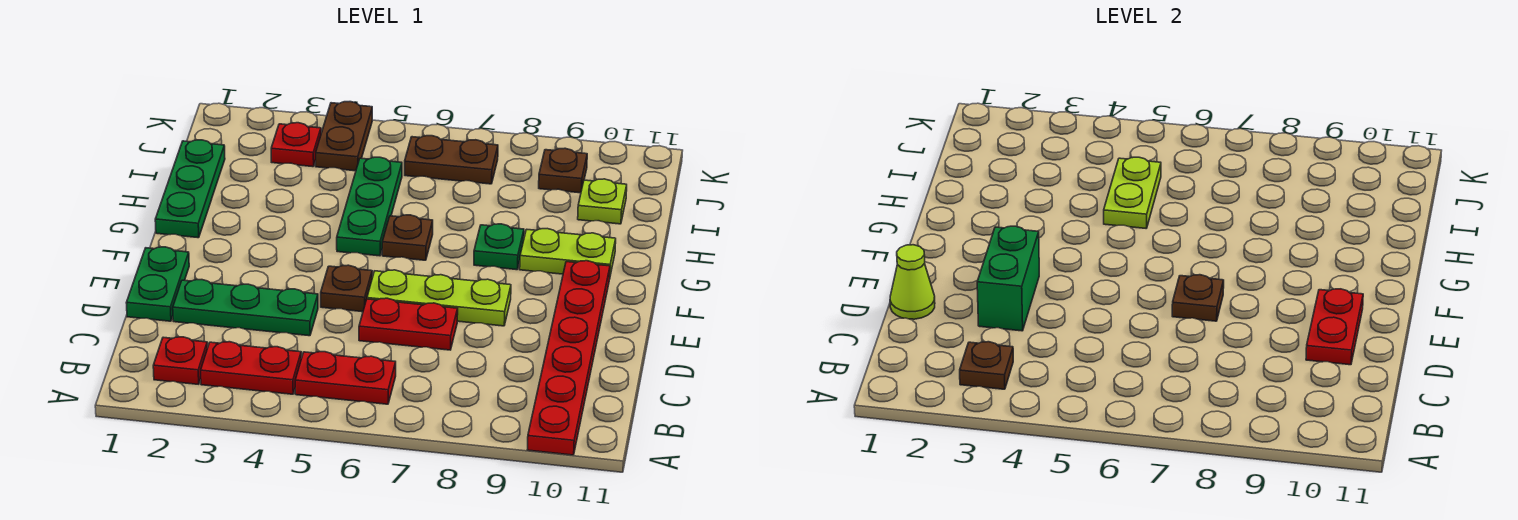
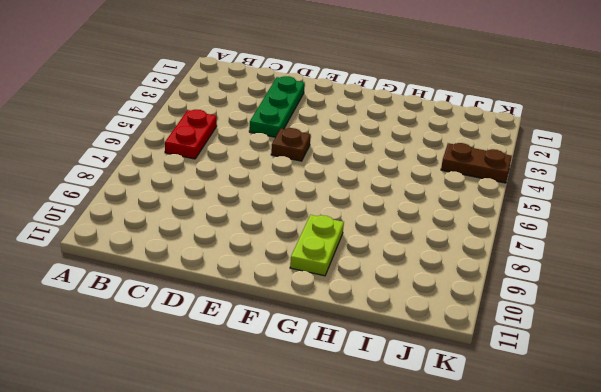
none -> red 1x6 plate [527,261,610,455]
none -> red 1x1 plate [153,337,207,384]
none -> red 1x2 plate [201,342,301,394]

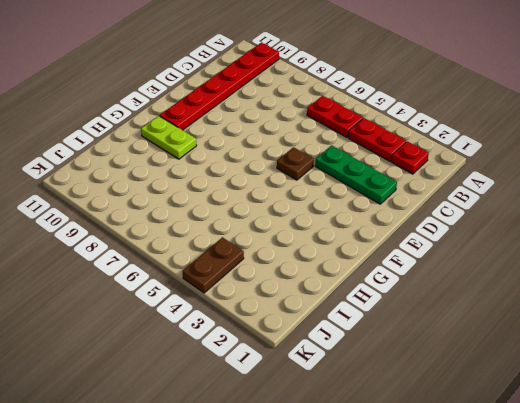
none -> green 1x2 plate [126,247,189,321]
none -> red 1x2 plate [359,298,458,350]
none -> lime 1x3 plate [367,270,511,326]

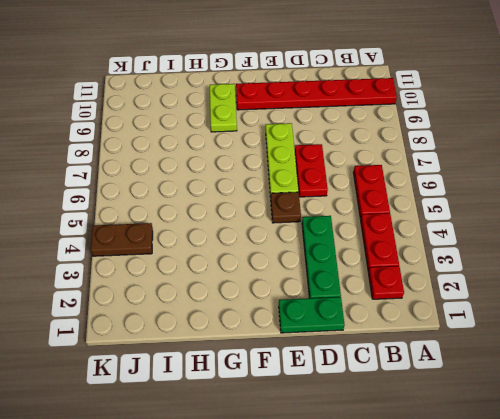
none -> green 1x3 plate [155,140,225,238]
none -> green 1x3 plate [337,157,402,256]
none -> brown 1x1 plate [382,215,433,260]

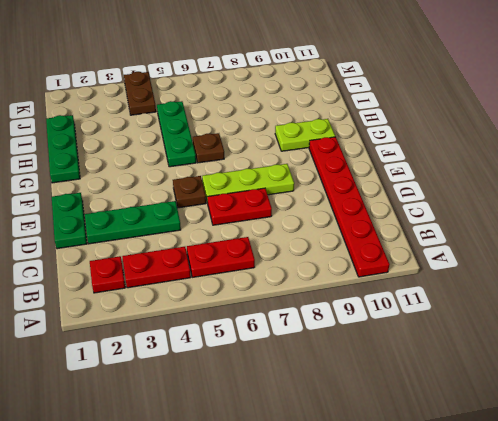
none -> green 1x1 plate [474,224,524,270]
none -> lime 1x1 plate [578,179,627,224]
none -> red 1x1 plate [271,123,321,167]

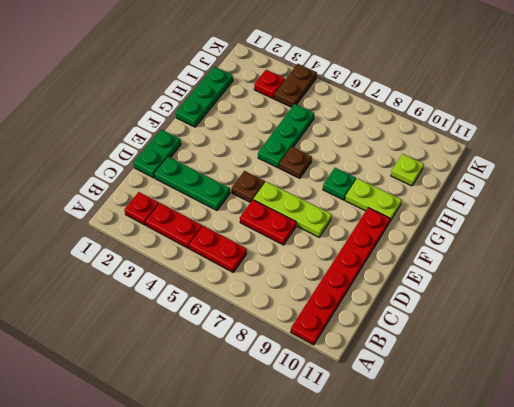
none -> brown 1x2 plate [405,136,498,184]
none -> brown 1x1 plate [539,148,587,193]
none -> brown 1x1 plate [960,342,1013,389]

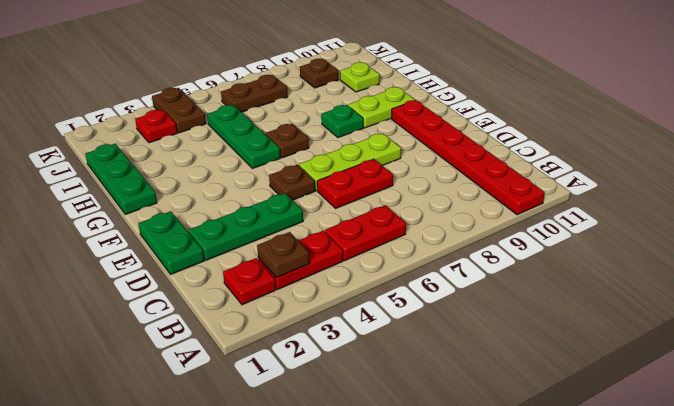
none -> lime 1x1 cone [890,245,935,319]
none -> green 1x2 brick [977,226,1039,331]
none -> red 1x2 plate [1306,289,1363,365]

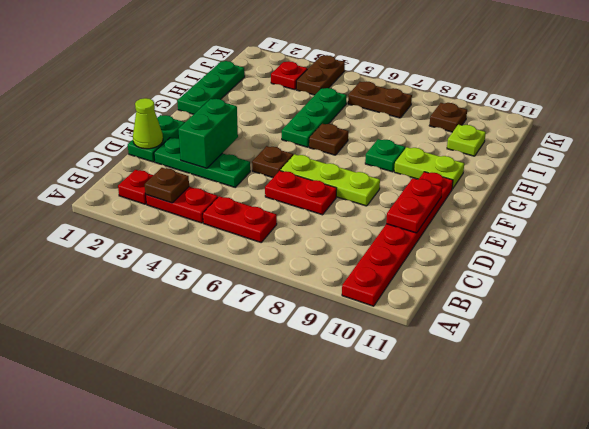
none -> brown 1x1 plate [1172,275,1224,321]
none -> lime 1x2 plate [1104,157,1161,228]

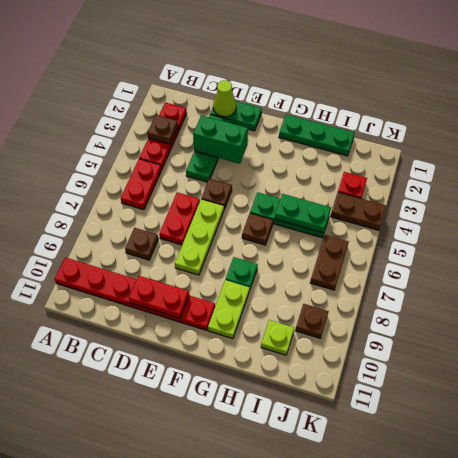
brown 1x1 plate [125,228,158,260] -> brown 1x1 plate moved to [1172,275,1224,321]
green 1x2 plate [275,194,331,233] -> lime 1x2 plate [1104,157,1161,228]

